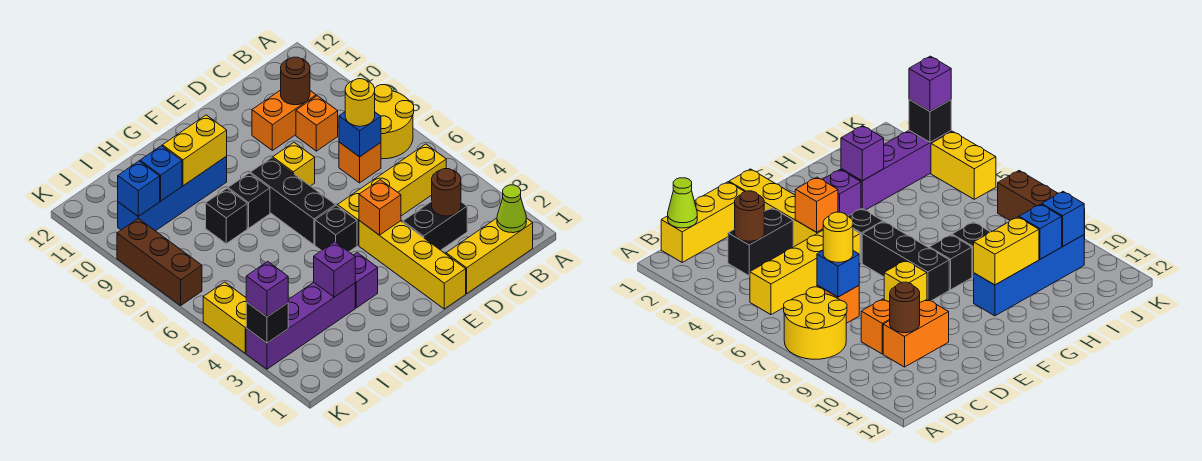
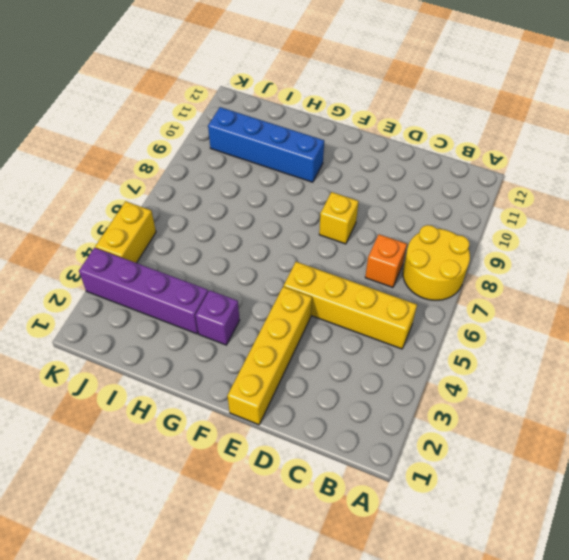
none -> yellow 1x3 brick [446,218,533,294]
none -> black 1x2 brick [403,201,467,250]
none -> orange 1x1 brick [296,96,338,151]
none -> orange 1x2 brick [252,90,316,151]

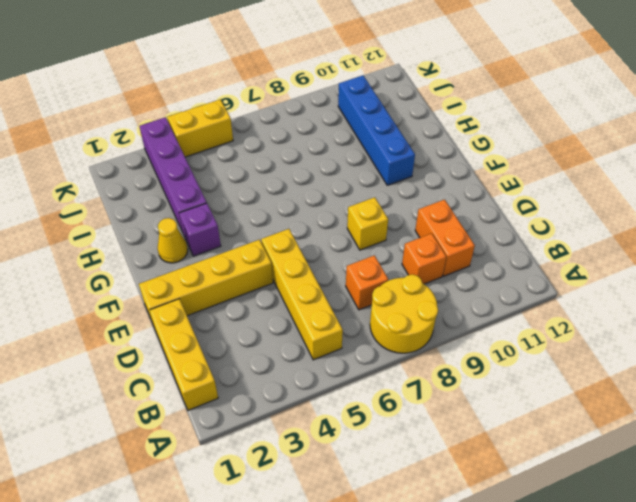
yellow 1x1 cone [158,218,188,263] -> none
none -> black 1x2 brick [403,201,467,250]
none -> black 1x1 brick [315,205,357,252]
none -> black 1x3 brick [250,158,335,245]
none -> black 1x1 brick [228,173,270,228]

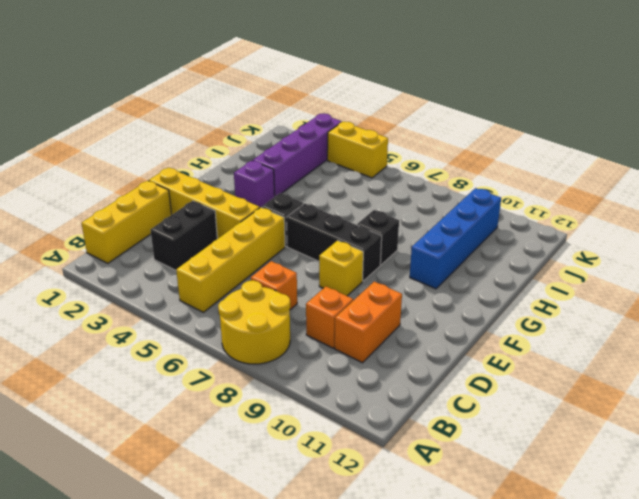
none -> black 1x1 brick [206,189,247,244]
none -> brown 1x3 brick [117,219,202,305]
none -> lime 1x1 cone [497,185,526,233]
none -> brown 1x1 round brick [432,169,461,216]

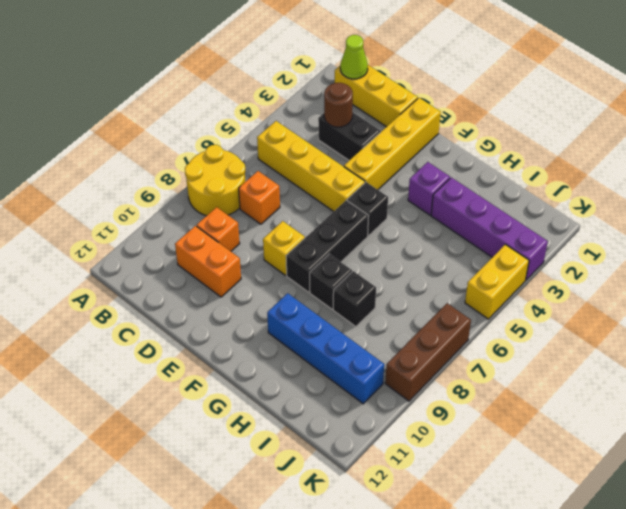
none -> blue 1x1 brick [339,112,381,157]
none -> brown 1x1 round brick [281,57,310,105]
none -> orange 1x1 brick [359,180,401,235]
none -> yellow 1x2 brick [162,115,227,186]

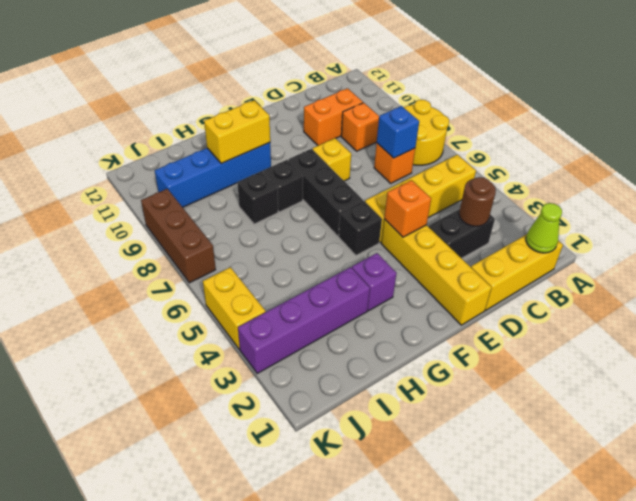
none -> brown 1x1 round brick [281,57,310,105]
none -> purple 1x1 brick [314,242,355,297]
none -> blue 1x1 brick [140,146,182,201]
none -> blue 1x1 brick [118,161,160,216]

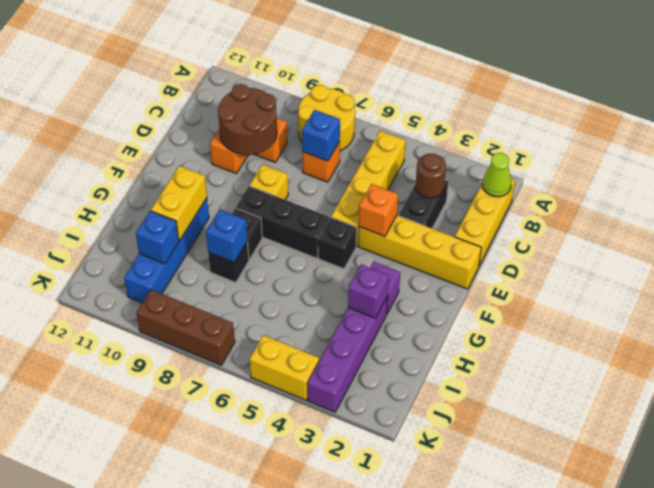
brown 2x2 round brick [218,84,277,155] -> brown 1x1 round brick [281,57,310,105]
blue 1x1 brick [206,210,248,262] -> blue 1x1 brick moved to [118,161,160,216]
none -> black 1x1 brick [246,302,288,343]
none -> yellow 1x1 round brick [345,79,375,126]
none -> purple 1x1 brick [246,261,288,317]

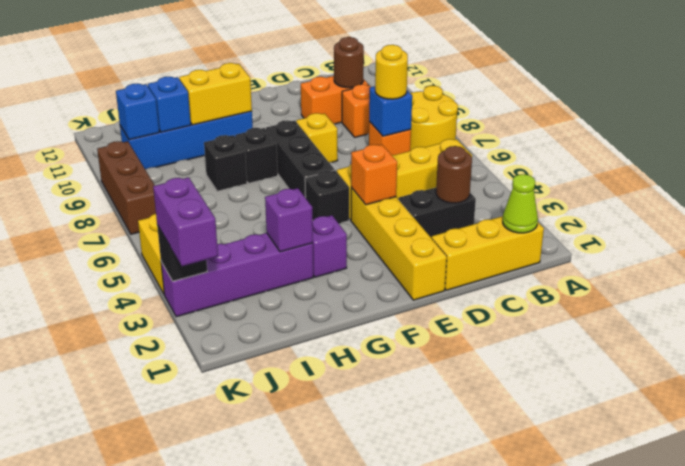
purple 1x2 brick [153,177,218,266] -> purple 1x1 brick [246,261,288,317]

